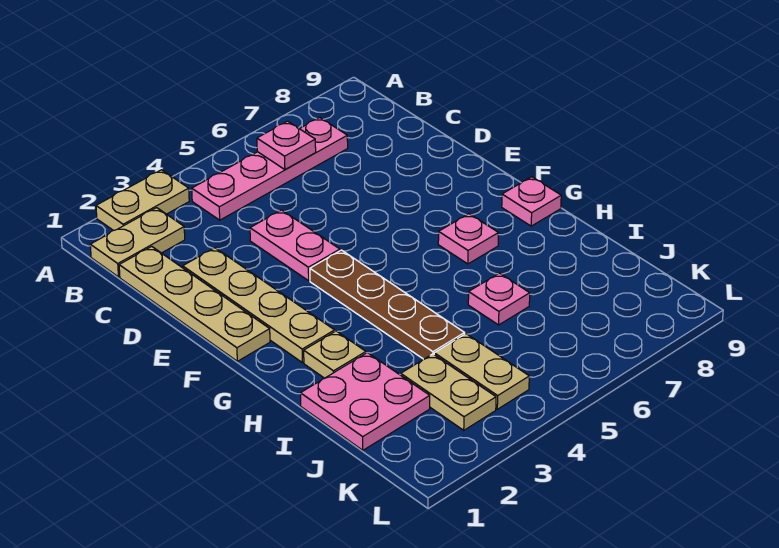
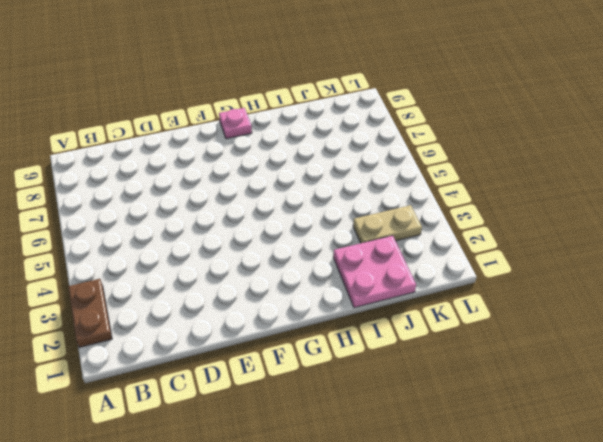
brown 1x2 plate [68,279,112,347] -> tan 1x2 plate [96,170,189,231]
none -> tan 1x2 plate [90,208,185,277]
none -> pink 1x4 plate [192,118,348,220]
none -> tan 1x4 plate [119,247,270,361]

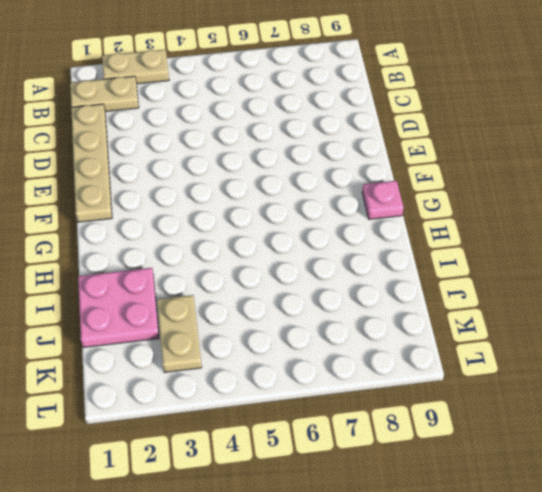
none -> pink 1x4 plate [192,118,348,220]
none -> tan 1x4 plate [183,248,335,363]
none -> pink 1x2 plate [250,210,340,281]

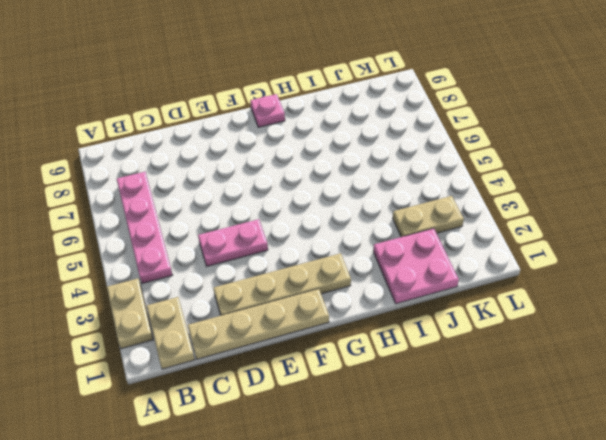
none -> brown 1x4 plate [310,250,465,359]
none -> pink 1x1 plate [438,214,499,264]
none -> tan 1x1 plate [304,331,366,378]

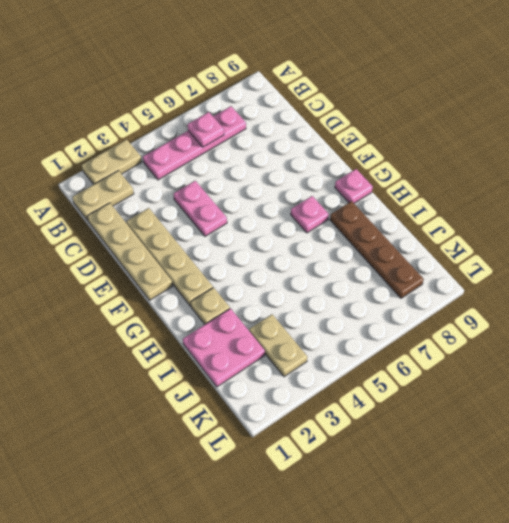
brown 1x4 plate [330,201,424,298] -> brown 1x4 plate moved to [310,250,465,359]
none -> pink 1x1 plate [468,273,530,325]
none -> tan 1x2 plate [434,334,529,409]

